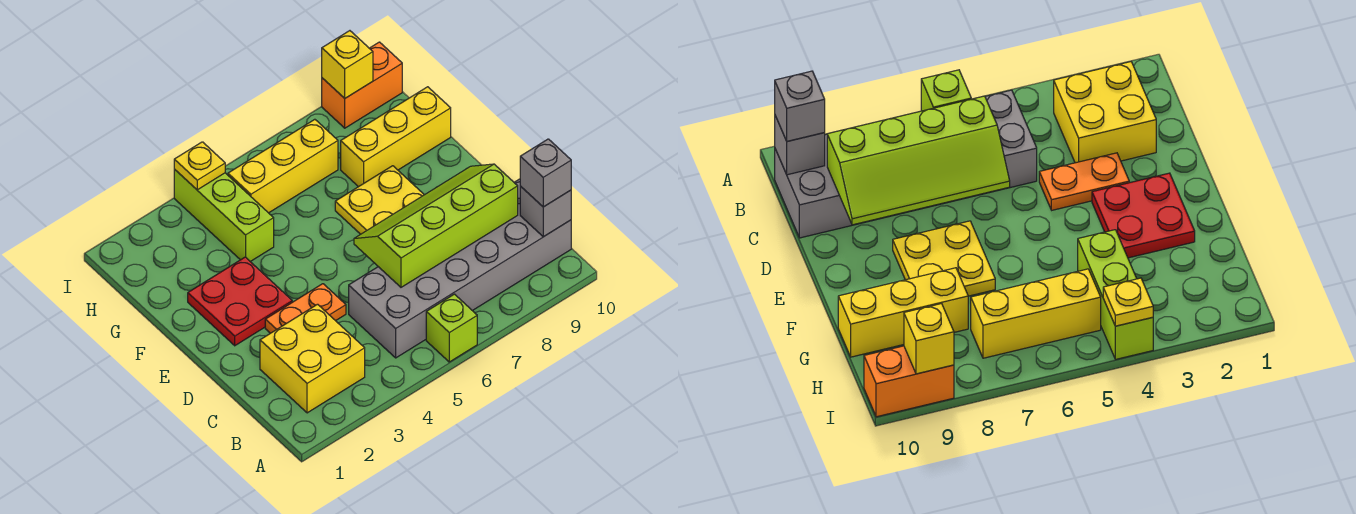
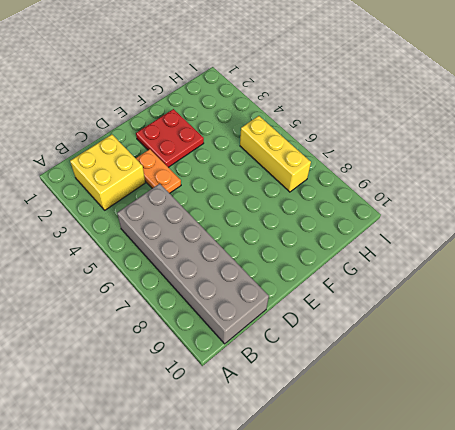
none -> lime 1x1 brick [426,294,477,362]
none -> yellow 2x2 plate [335,166,424,234]
none -> lime 1x3 brick [174,169,274,262]

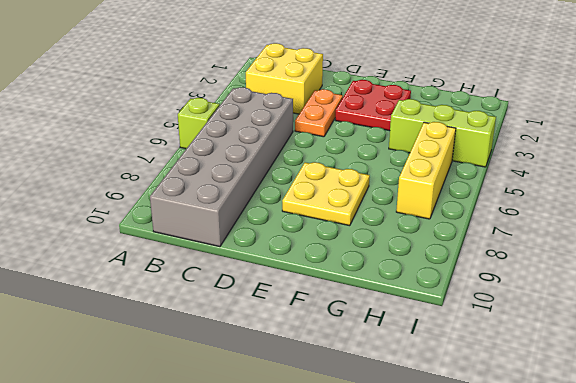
none -> yellow 1x3 brick [341,87,451,187]
none -> orange 1x2 brick [322,42,402,128]
none -> grey 1x1 brick [520,186,571,237]

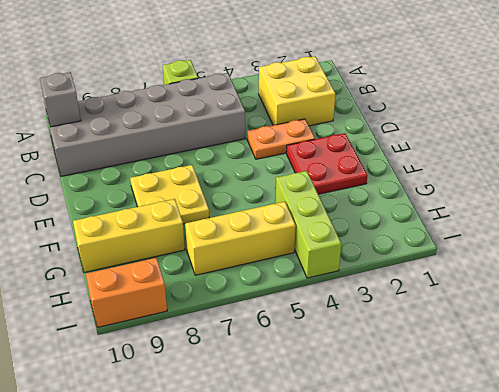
none -> lime 2x4 slope [354,164,518,287]
none -> yellow 1x1 plate [174,142,225,190]
none -> yellow 1x1 brick [322,31,373,98]

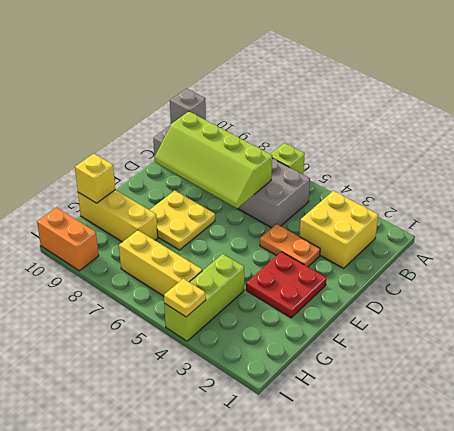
yellow 1x1 brick [75,154,115,203] -> yellow 1x1 brick moved to [322,31,373,98]
none -> grey 1x1 brick [520,139,571,207]

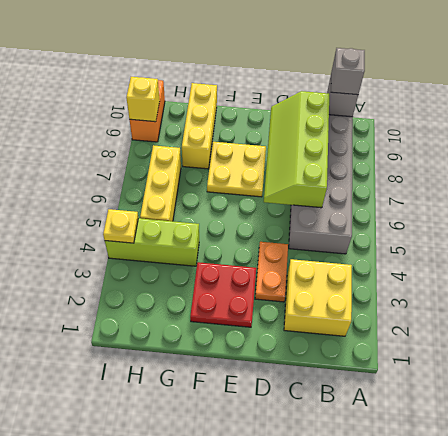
none -> lime 1x1 brick [426,294,477,362]

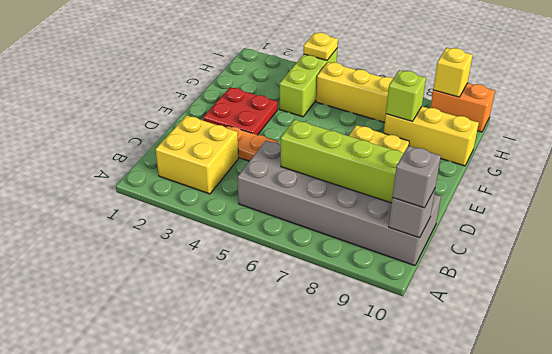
lime 1x1 brick [386,70,426,121] -> lime 1x1 brick moved to [426,294,477,362]

